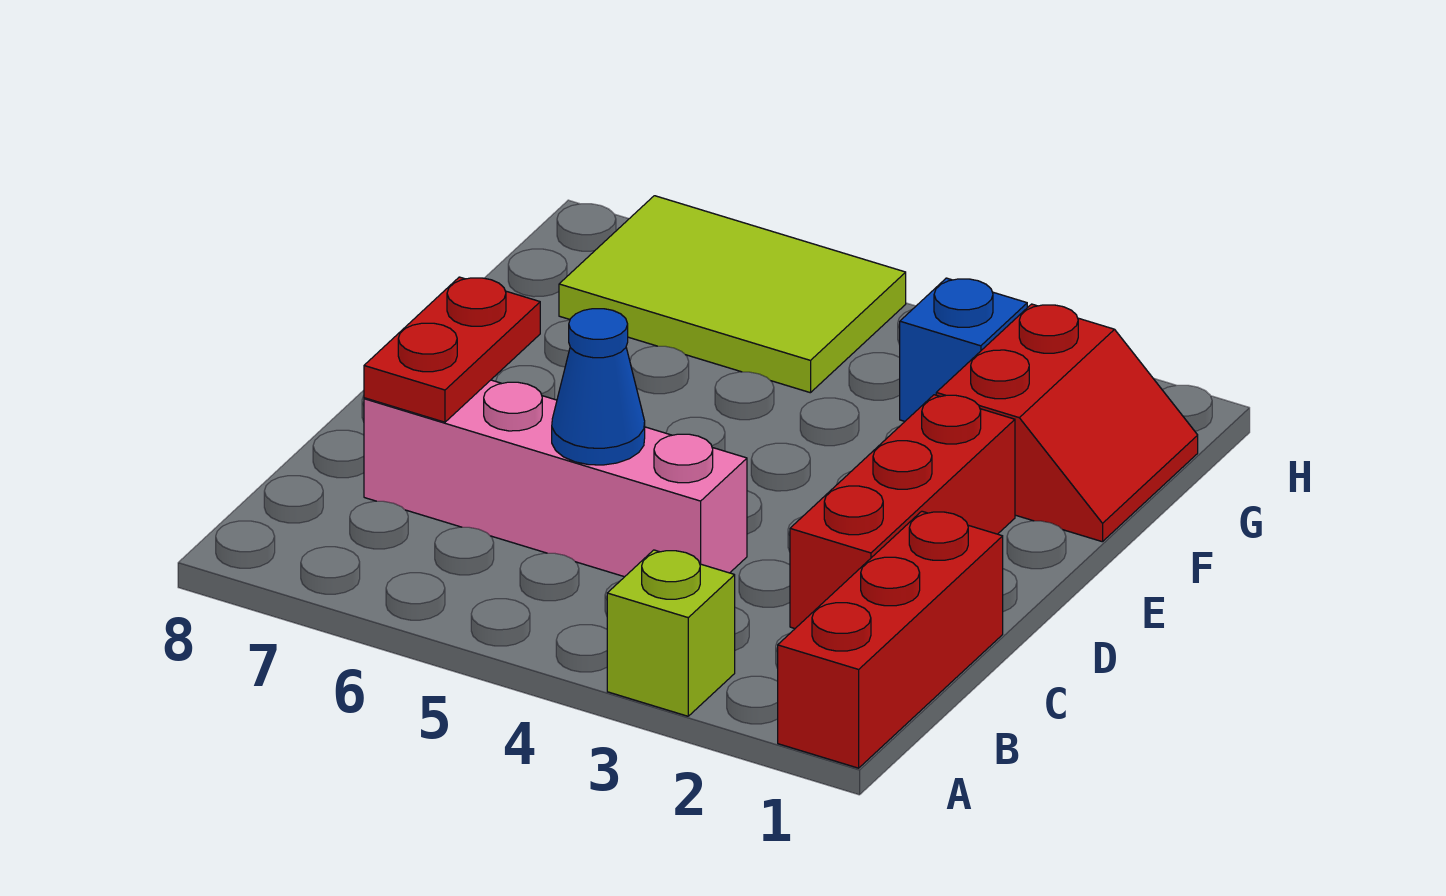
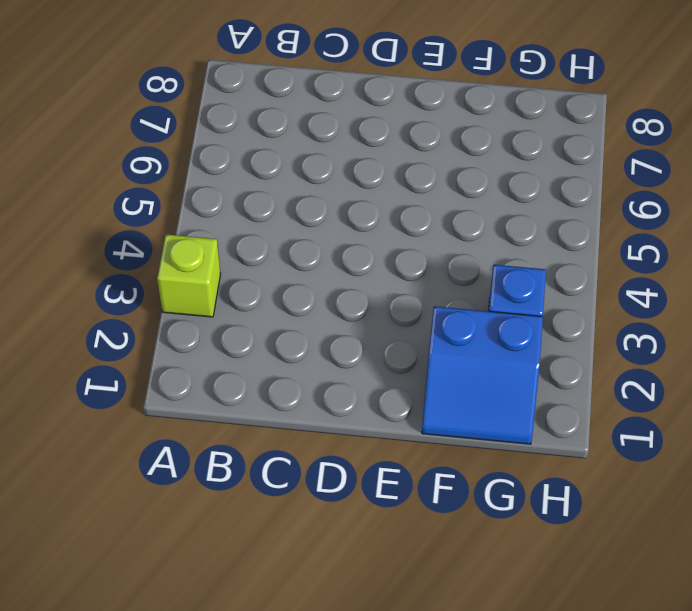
blue 2x2 slope [422,306,543,444] -> red 2x2 slope [936,304,1198,542]
none -> red 1x3 brick [778,511,1003,768]
none -> red 1x3 brick [790,395,1015,628]

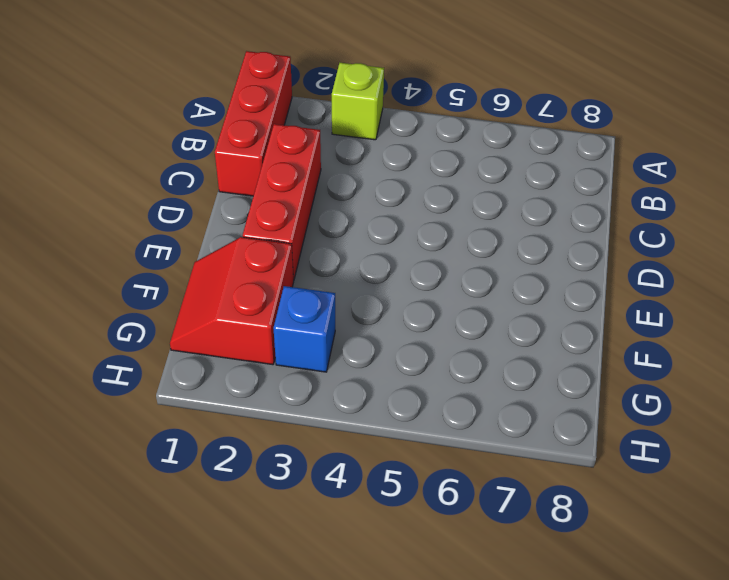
none -> pink 1x4 brick [364,380,747,577]
none -> lime 2x3 tile [559,196,906,393]

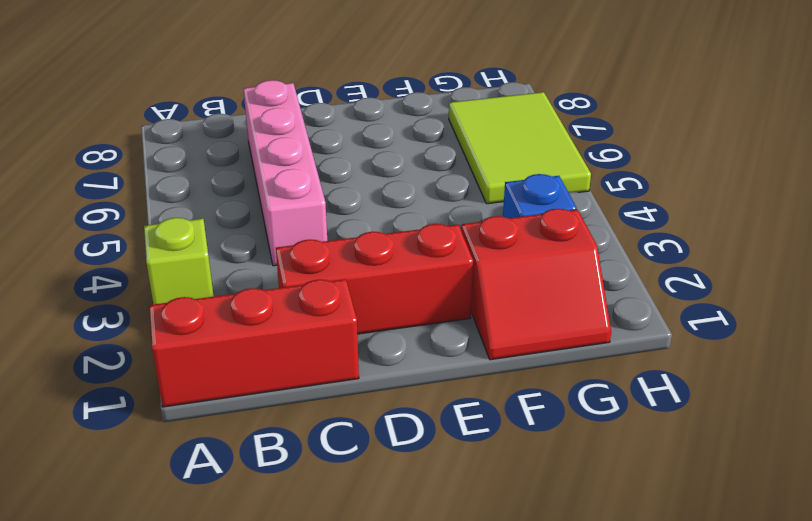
none -> blue 1x1 cone [552,309,645,465]
none -> red 1x2 plate [364,277,540,422]

